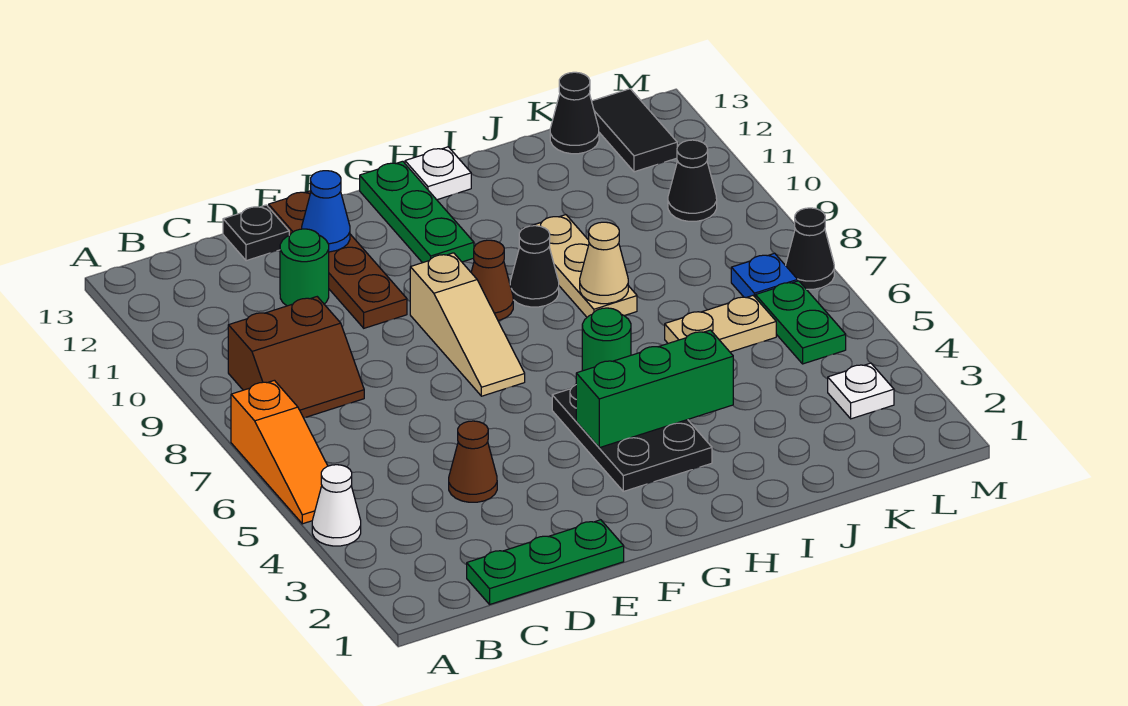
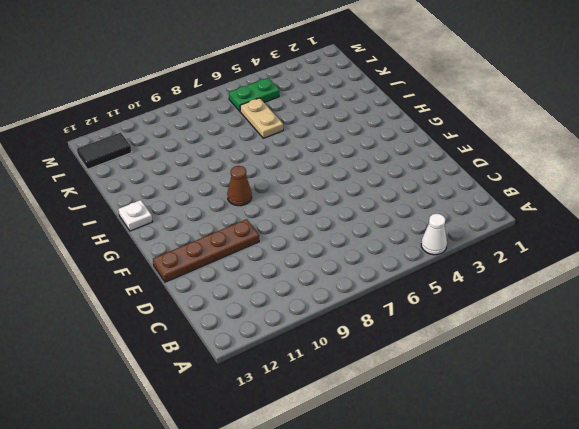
none -> orange 1x3 slope [231,380,328,524]
none -> brown 2x2 slope [228,297,364,418]
none -> green 1x3 plate [467,520,624,604]

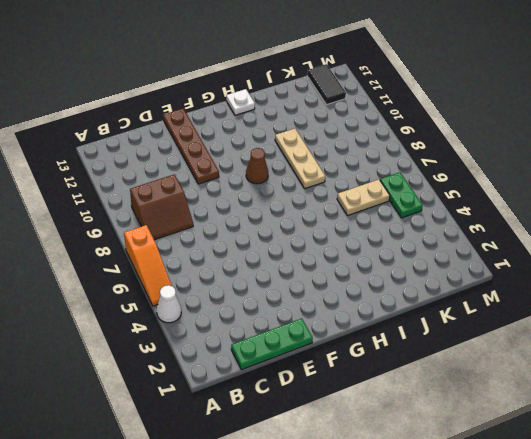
none -> brown 1x1 cone [449,421,497,502]
none -> green 1x1 round brick [280,229,329,306]
none -> black 1x1 plate [223,205,289,261]

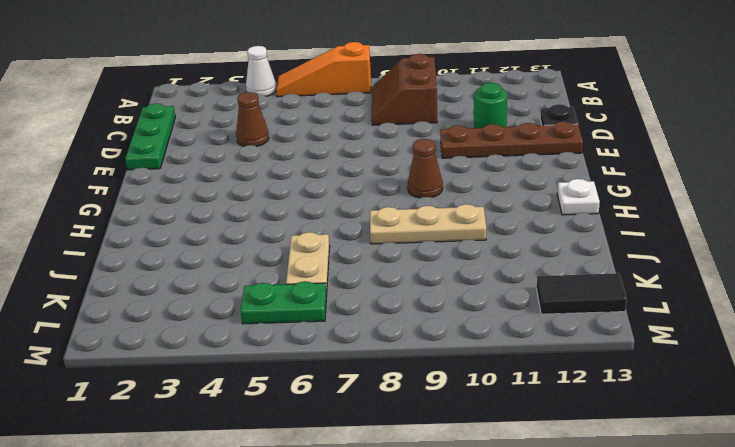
none -> tan 1x3 slope [410,253,525,396]
none -> black 2x3 plate [552,385,712,491]
none -> green 1x3 plate [360,161,474,263]

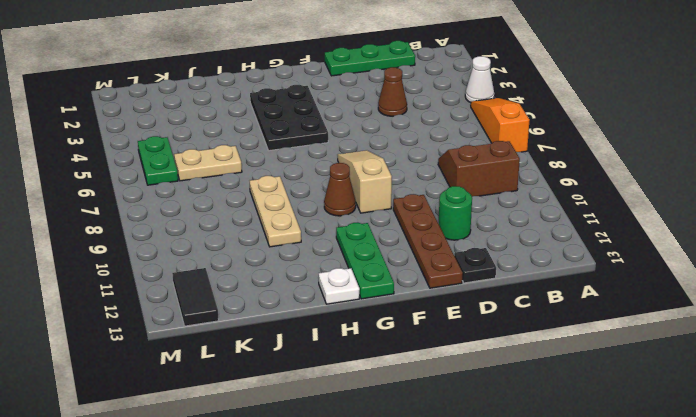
none -> green 1x1 round brick [582,308,631,371]
none -> black 1x1 cone [510,226,559,307]
none -> black 1x1 cone [550,72,599,154]

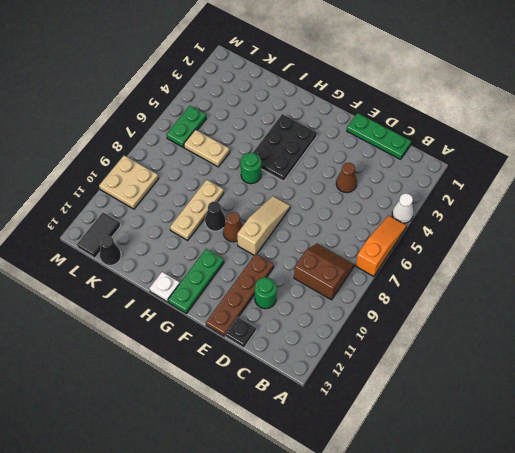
tan 2x2 plate [99,156,159,209] -> black 1x1 cone [668,140,717,221]
none -> white 1x1 plate [828,363,894,419]
none -> blue 1x1 plate [731,253,798,298]
none -> black 1x1 cone [786,208,834,289]

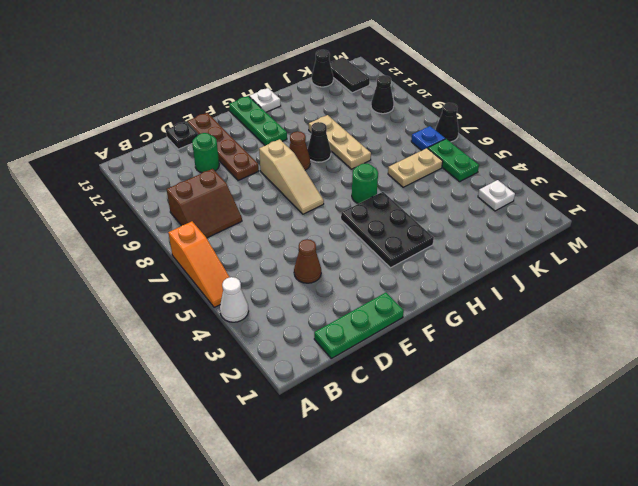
none -> blue 1x1 cone [302,171,350,252]
none -> green 1x3 brick [576,330,733,448]
none -> tan 1x1 cone [580,222,628,304]

